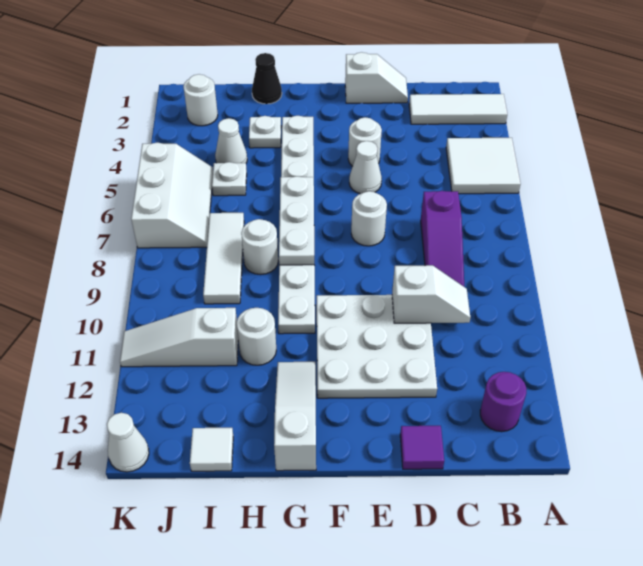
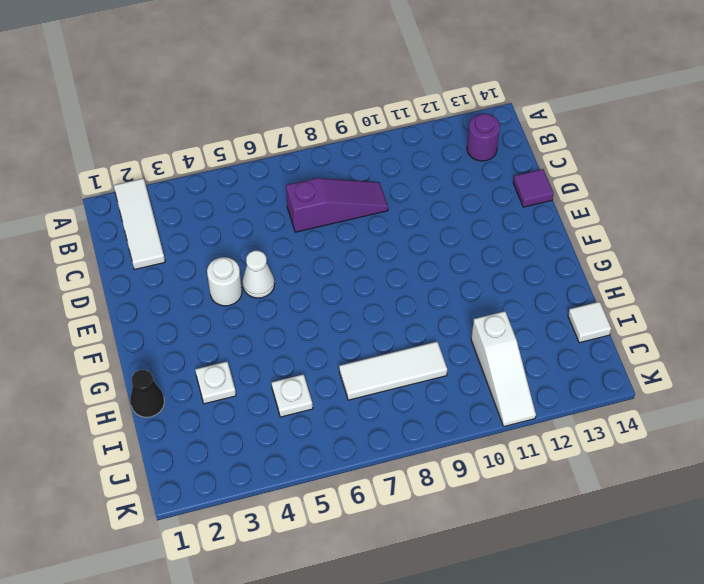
none -> white 2x2 tile [446,138,521,194]
none -> white 1x2 slope [345,52,408,103]
none -> white 3x3 plate [317,295,437,398]

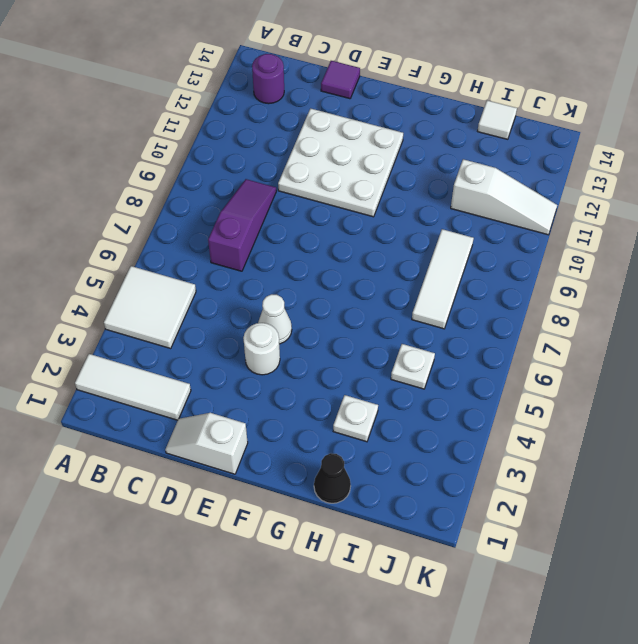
none -> white 1x1 round brick [351,191,387,246]
none -> white 1x8 plate [278,116,315,334]
none -> white 1x3 slope [274,362,316,471]

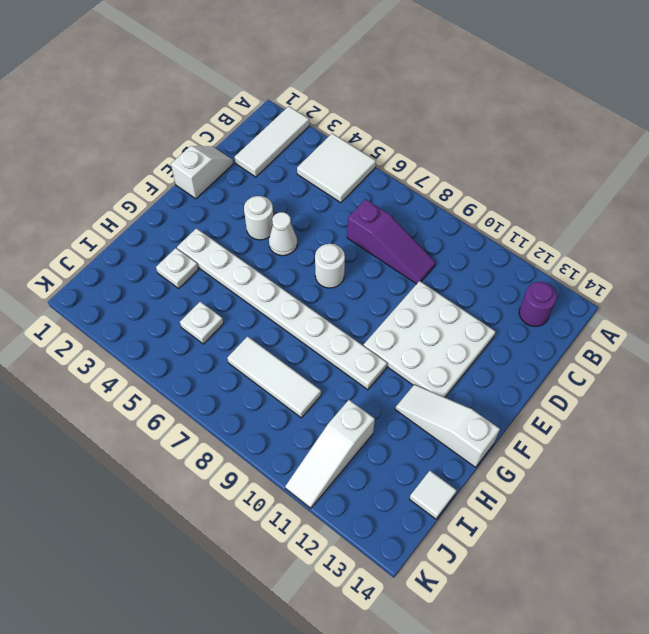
none -> purple 1x1 tile [400,426,444,469]
none -> black 1x1 cone [252,53,282,104]
none -> white 1x1 round brick [241,219,278,275]

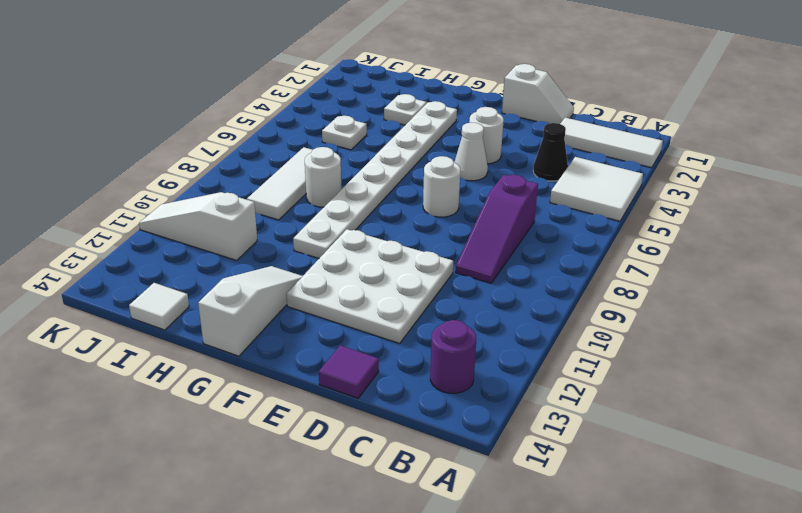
black 1x1 cone [533,123,568,181] -> black 1x1 cone moved to [252,53,282,104]
none -> white 1x1 round brick [237,308,276,365]
none -> white 1x1 cone [215,118,247,163]
none -> white 1x1 round brick [183,74,218,126]

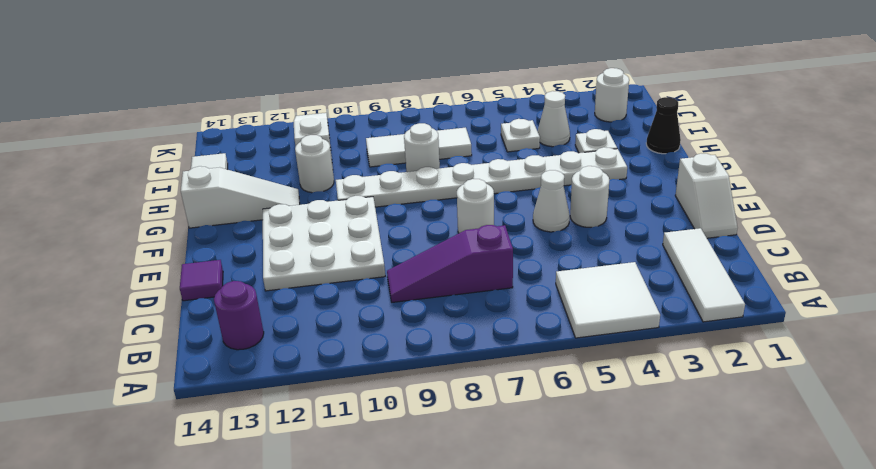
none -> white 2x3 slope [131,143,213,248]
none -> white 1x1 cone [107,413,149,472]
none -> white 1x2 slope [392,265,470,323]

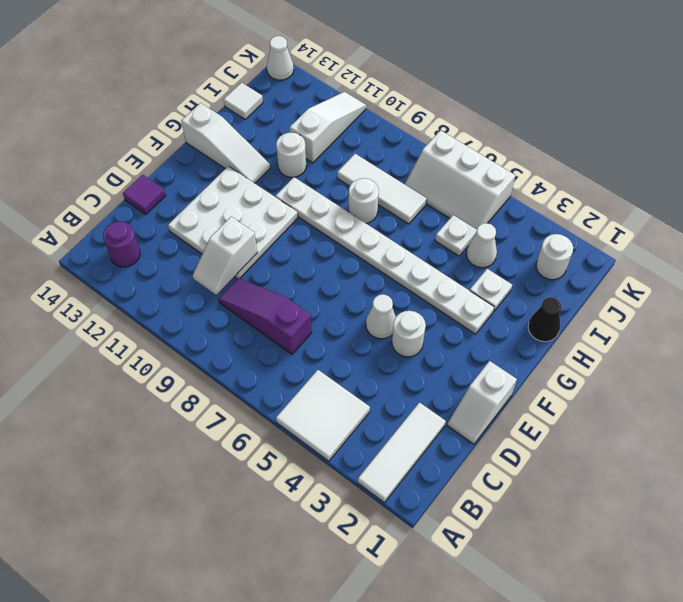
none -> white 1x1 round brick [351,191,387,246]
none -> white 1x3 plate [279,176,314,265]

